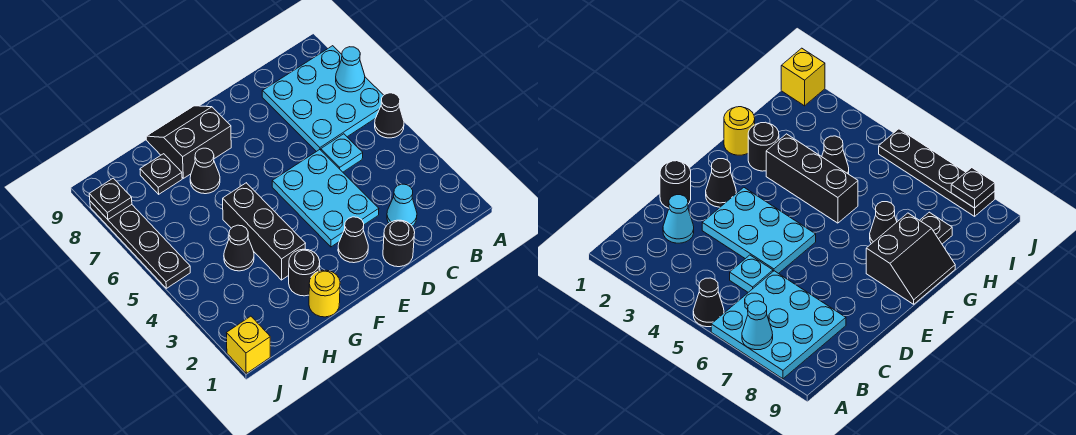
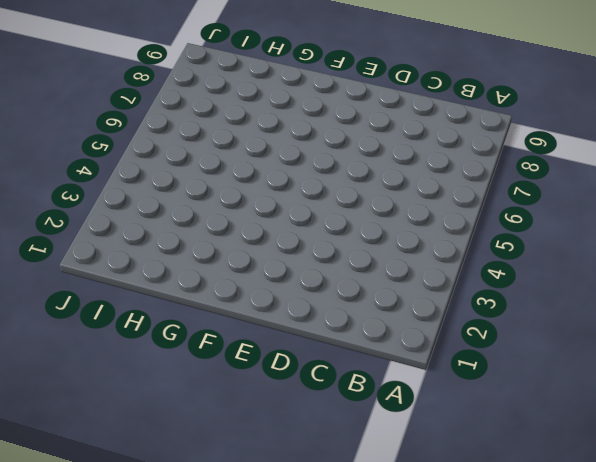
none -> black 1x1 cone [375,93,404,138]
none -> cyan 3x3 plate [262,46,384,152]
none -> cyan 1x1 cone [387,184,417,226]

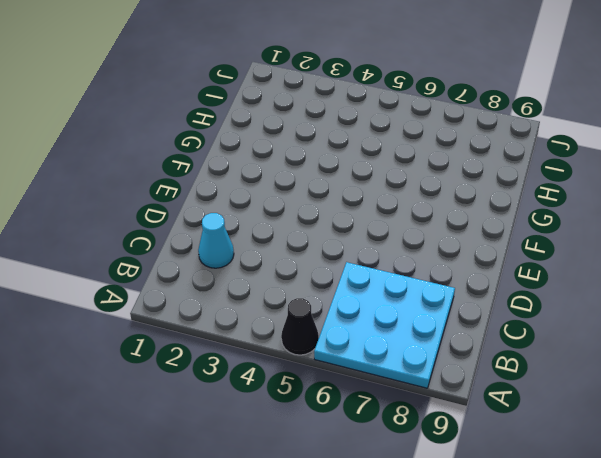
none -> cyan 1x1 plate [321,134,363,172]
none -> black 1x1 round brick [383,220,415,267]
none -> cyan 2x3 plate [272,150,379,247]

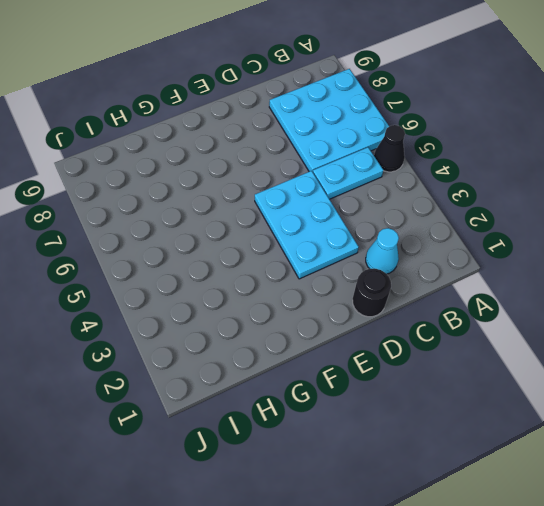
cyan 1x2 plate [313,147,383,199] -> cyan 1x1 plate [321,134,363,172]
none -> black 1x1 cone [338,217,368,263]
none -> black 2x2 slope [146,106,231,178]
none -> yellow 1x1 round brick [309,270,340,317]

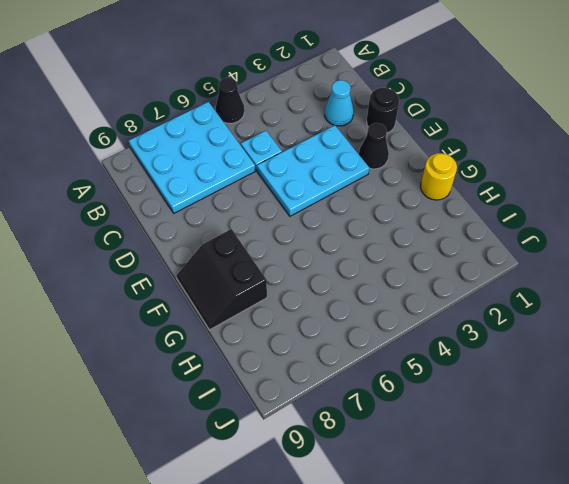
none -> black 1x1 round brick [289,249,320,296]
none -> black 1x3 brick [223,183,306,280]
none -> black 1x1 cone [190,148,220,194]

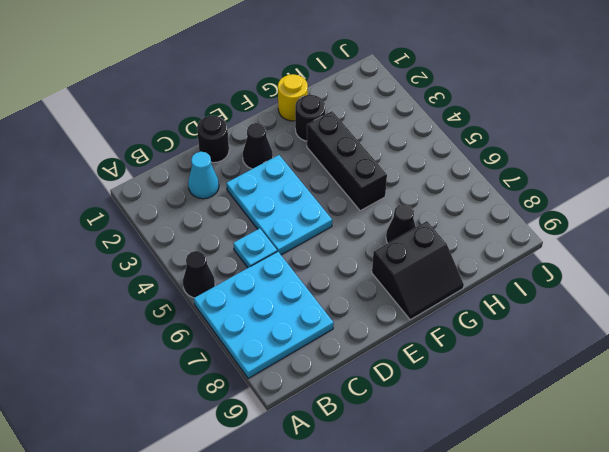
none -> black 1x1 cone [224,225,254,271]
none -> black 1x1 plate [140,154,182,194]
none -> yellow 1x1 brick [227,316,270,373]

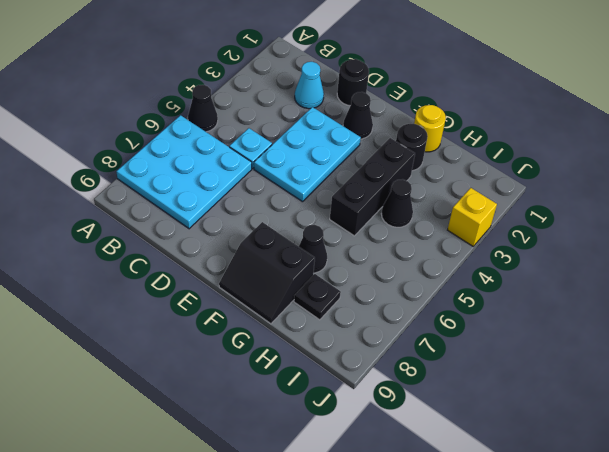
yellow 1x1 brick [448,188,497,246] -> yellow 1x1 brick moved to [227,316,270,373]
none -> black 1x4 plate [90,201,190,288]
none -> cyan 1x1 cone [336,47,365,92]
none -> black 1x1 plate [89,178,132,219]

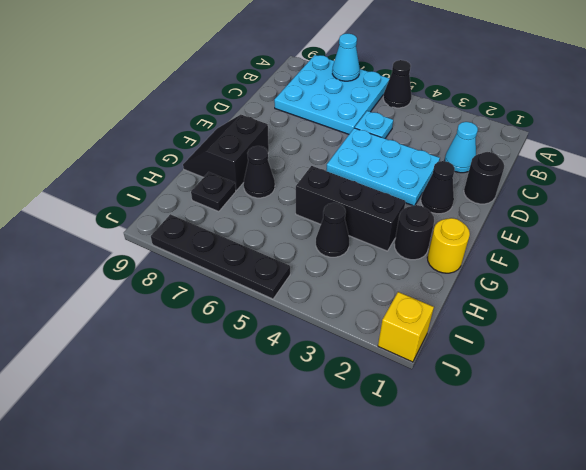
none -> black 1x1 plate [89,178,132,219]

